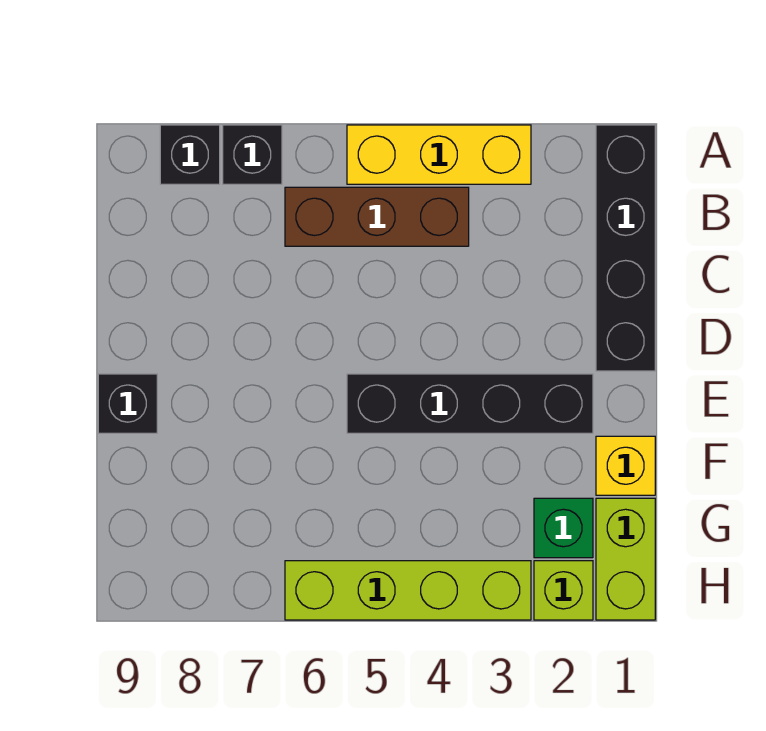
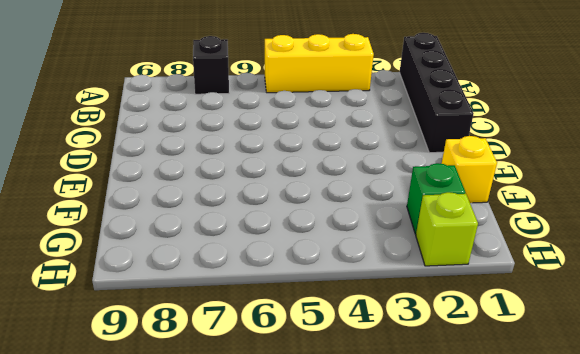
none -> black 1x1 brick [160,125,220,184]
none -> brown 1x3 brick [285,187,469,246]
none -> black 1x4 brick [347,374,593,433]

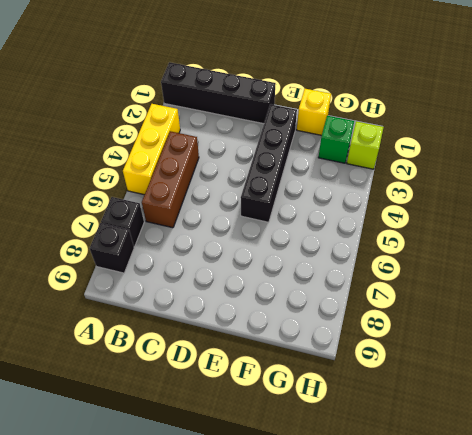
none -> black 1x1 brick [98,374,157,433]
none -> lime 1x2 brick [596,498,655,620]
none -> lime 1x4 brick [285,561,531,620]

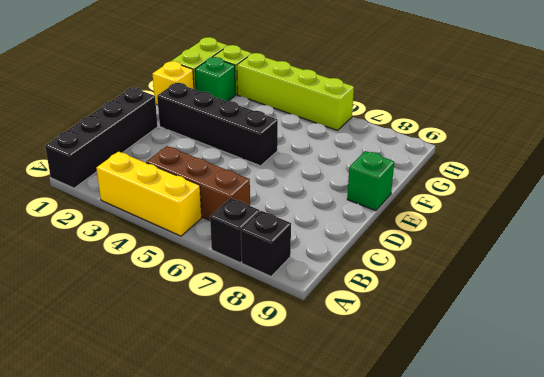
green 1x1 brick [347,151,394,211] -> black 1x1 brick [98,374,157,433]

